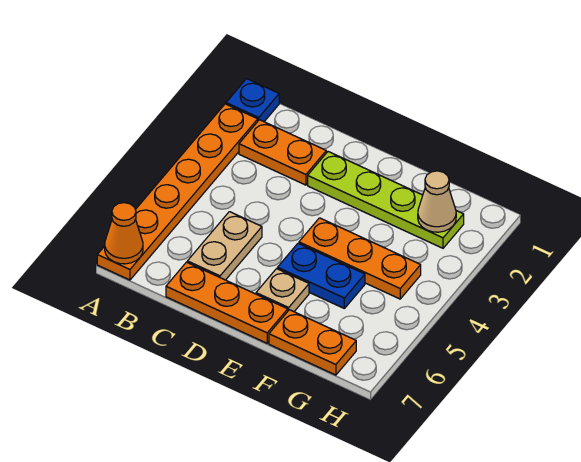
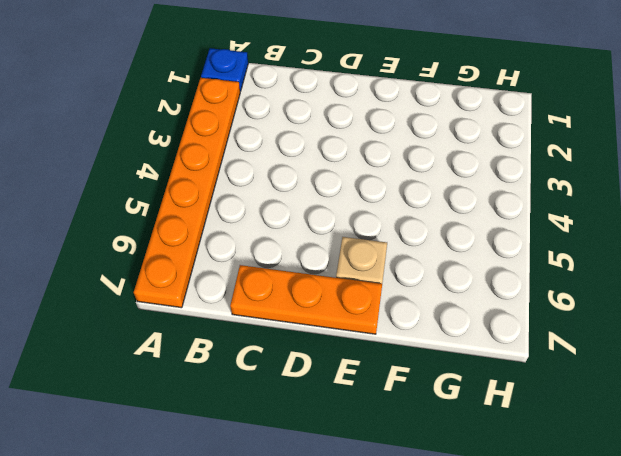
none -> orange 1x2 plate [239,120,326,185]
none -> tan 1x2 plate [187,212,262,280]
none -> lime 1x4 plate [308,152,464,248]

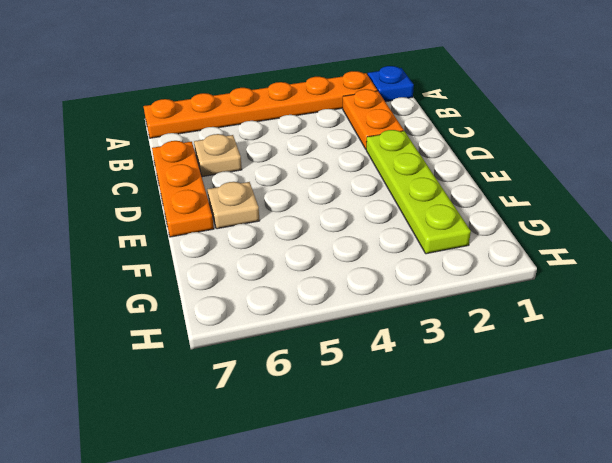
tan 1x1 plate [194,134,242,177] -> tan 1x2 plate [187,212,262,280]
none -> orange 1x3 plate [299,218,421,299]
none -> blue 1x2 plate [278,243,365,308]
none -> orange 1x2 plate [269,310,356,375]

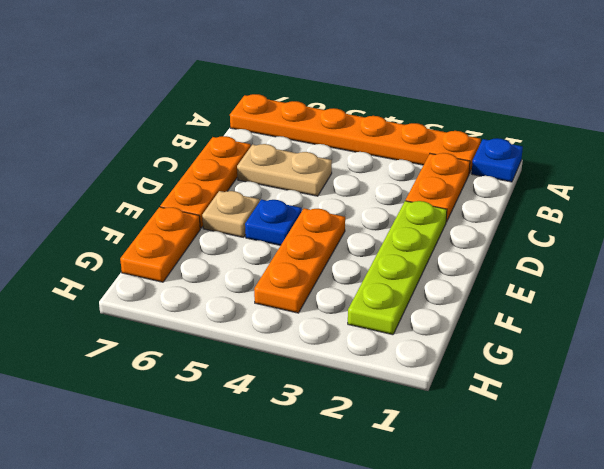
blue 1x1 plate [245,200,302,245] -> blue 1x2 plate [278,243,365,308]
none -> orange 1x1 cone [105,203,143,264]
none -> tan 1x1 cone [418,171,456,232]

